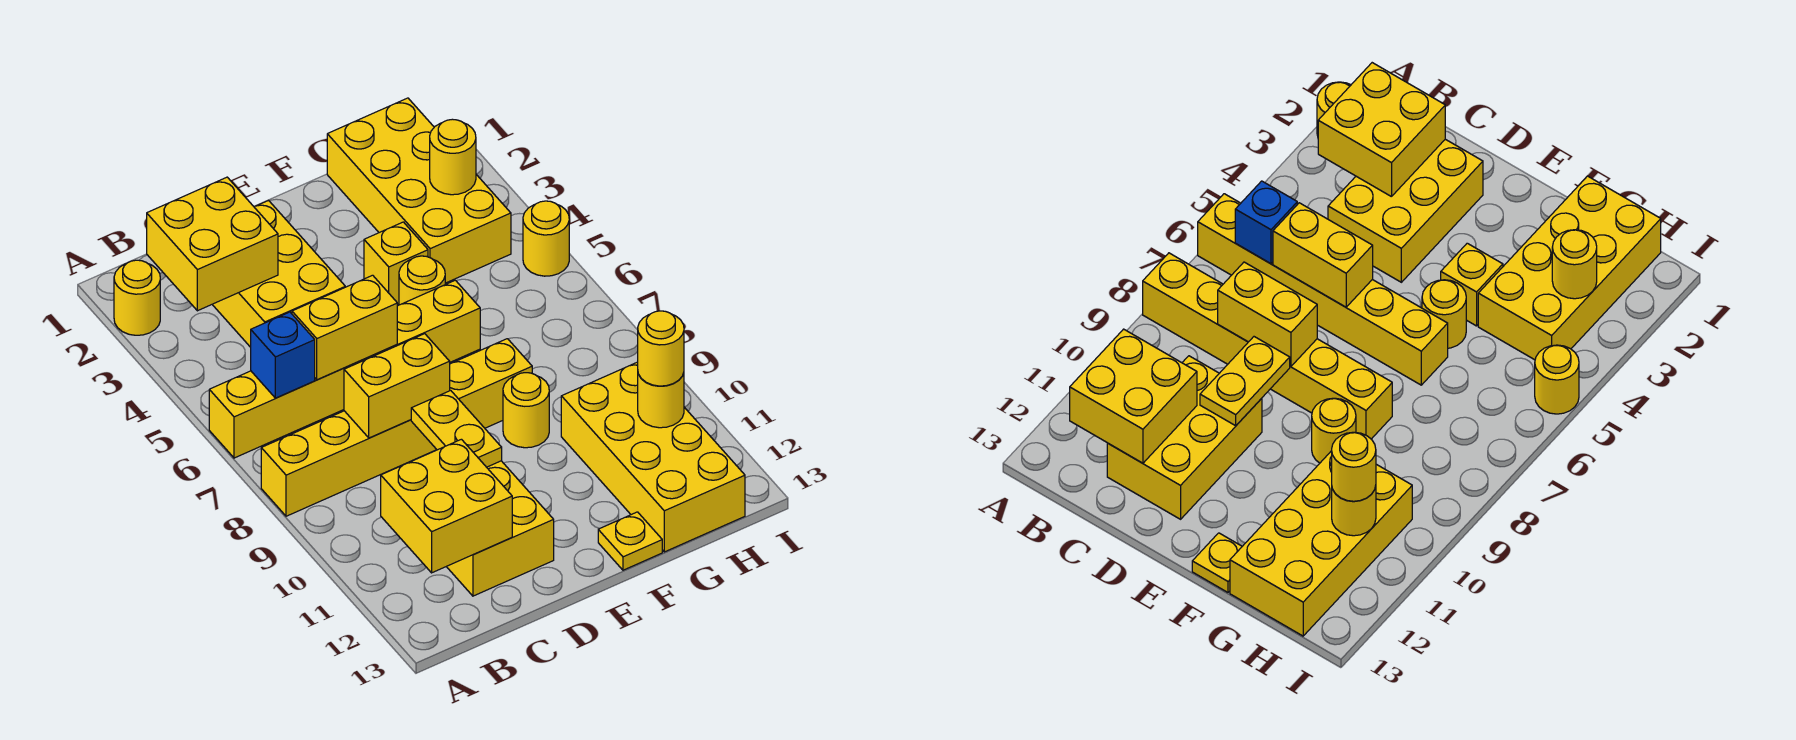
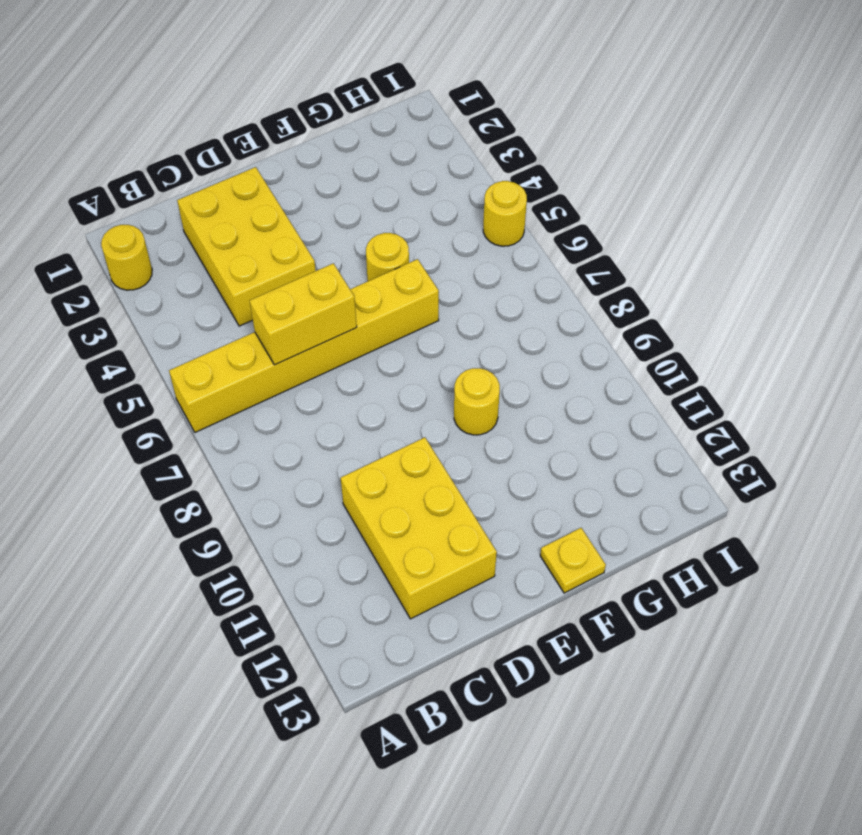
none -> yellow 1x6 brick [261,339,532,516]
none -> yellow 1x1 brick [364,222,428,304]
none -> yellow 2x4 brick [327,98,511,283]

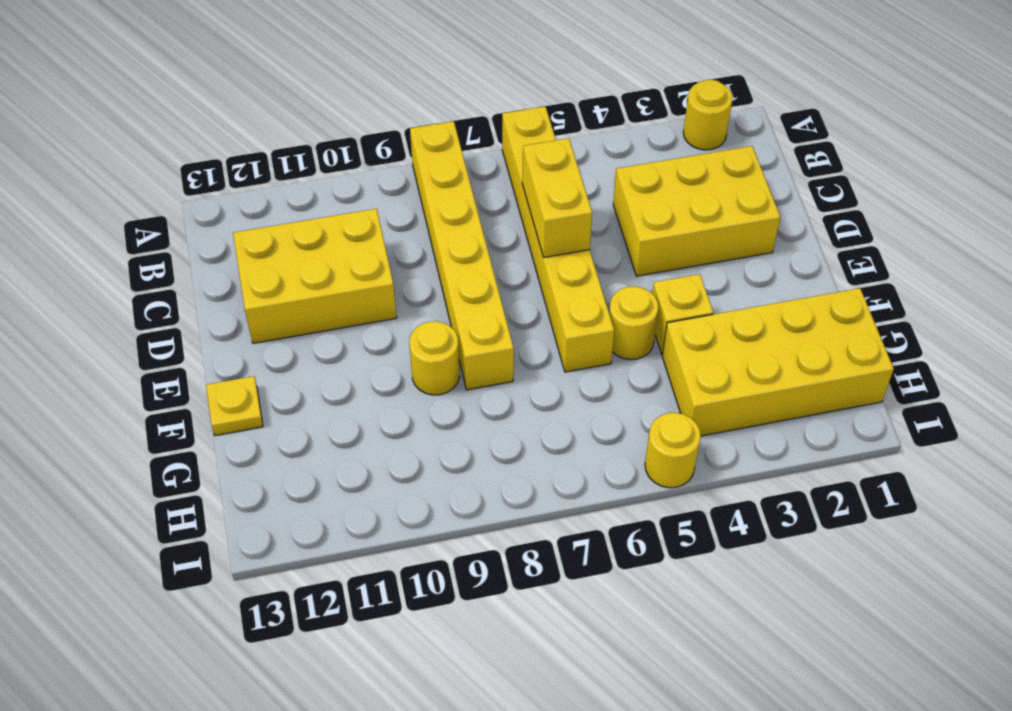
none -> yellow 2x4 brick [561,362,745,552]
none -> yellow 2x2 brick [147,177,278,311]
none -> blue 1x1 brick [251,312,315,398]

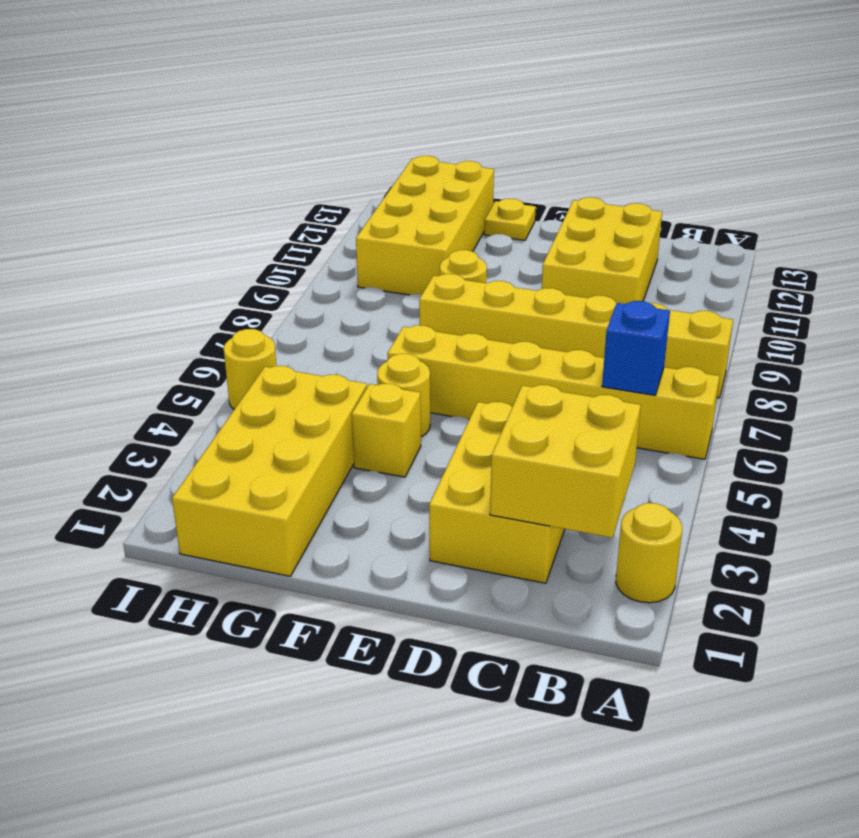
none -> yellow 2x2 brick [381,439,512,573]
none -> yellow 1x2 brick [292,275,397,380]
none -> yellow 1x2 brick [344,334,450,438]

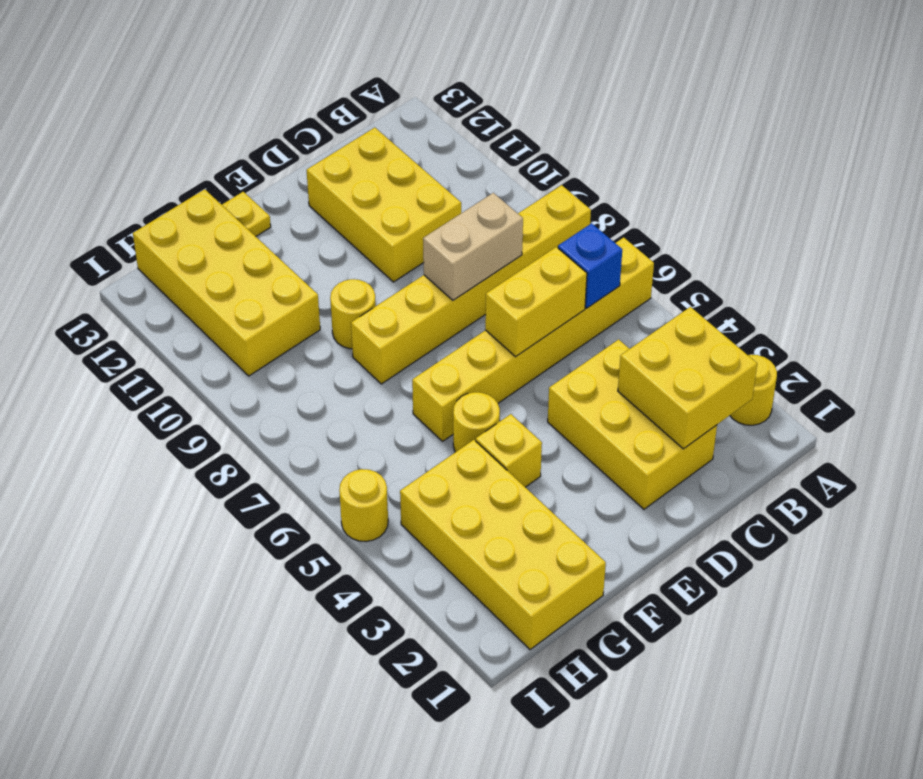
tan 1x2 brick [423,193,523,300] -> yellow 1x2 brick [344,334,450,438]
none -> yellow 2x2 brick [381,439,512,573]
none -> yellow 1x2 plate [411,390,502,467]
none -> yellow 1x1 round brick [430,119,476,195]

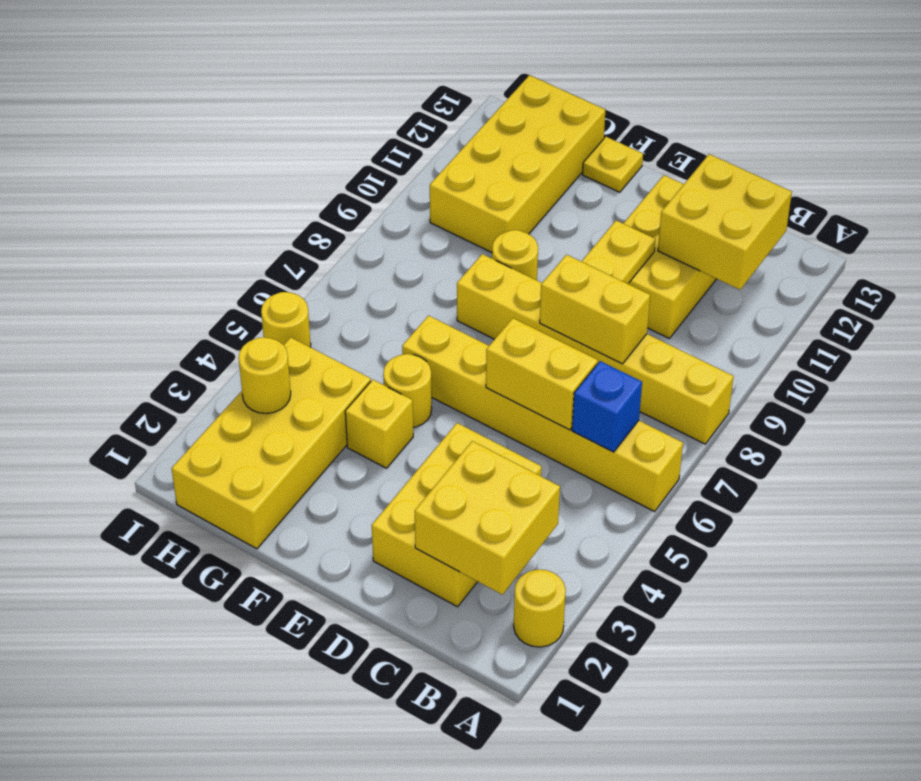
none -> yellow 1x1 round brick [638,373,684,428]
none -> yellow 1x1 round brick [638,311,684,386]

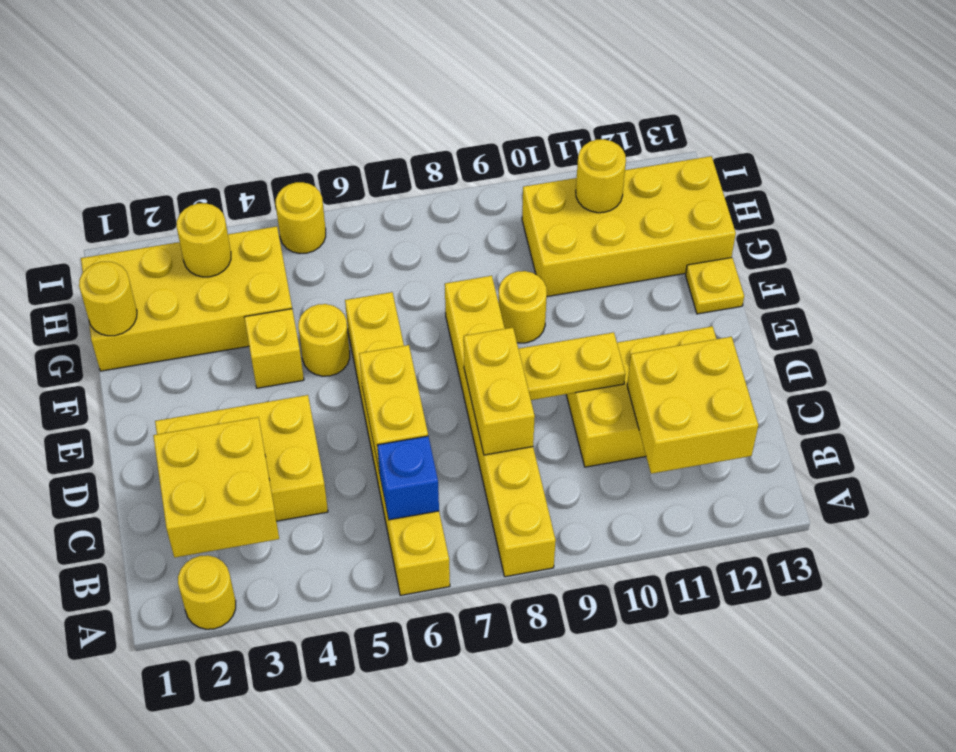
yellow 1x1 round brick [79,261,137,336] -> yellow 1x1 round brick moved to [638,311,684,386]

